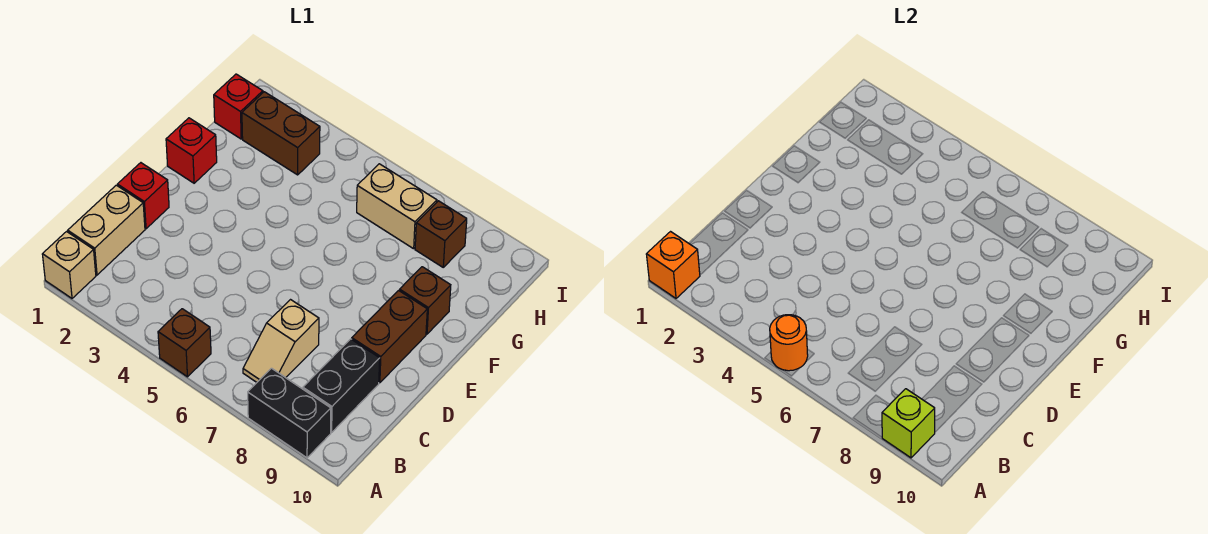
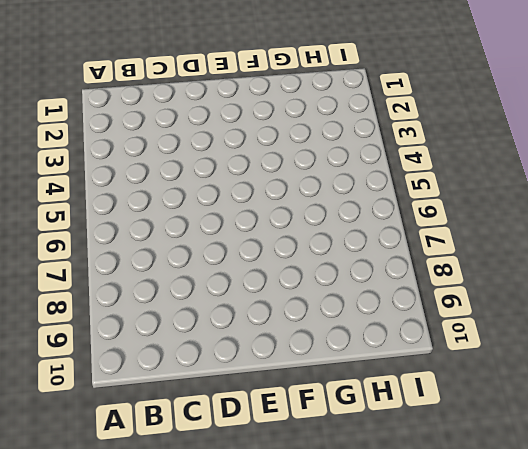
none -> tan 1x1 brick [42,232,96,298]
none -> brown 1x1 brick [158,309,211,377]
none -> black 1x2 brick [248,368,331,458]

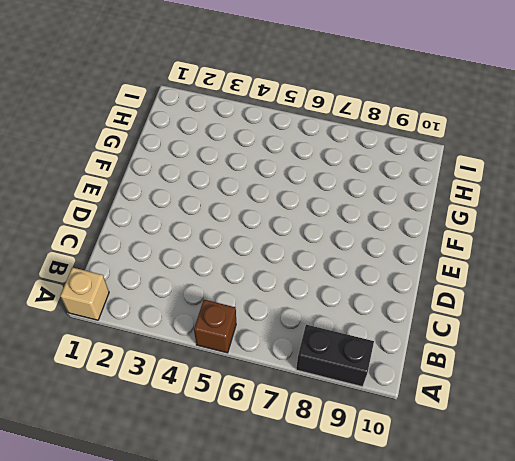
none -> tan 1x2 brick [68,185,145,275]
none -> tan 1x2 slope [243,300,319,382]
none -> black 1x2 brick [303,339,380,432]

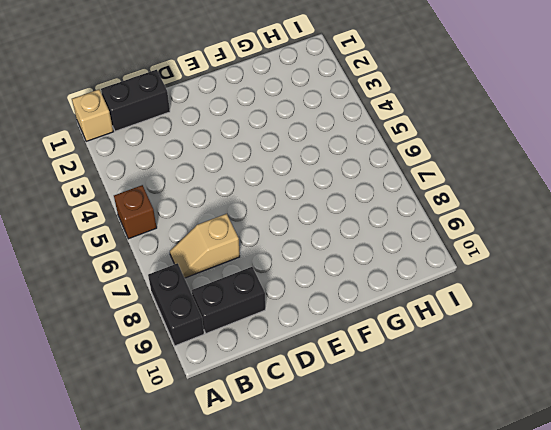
black 1x2 brick [101,70,170,131] -> tan 1x2 brick [68,185,145,275]
none -> red 1x1 brick [117,163,169,229]
none -> brown 1x2 brick [352,291,427,383]
none -> red 1x1 brick [166,118,217,183]

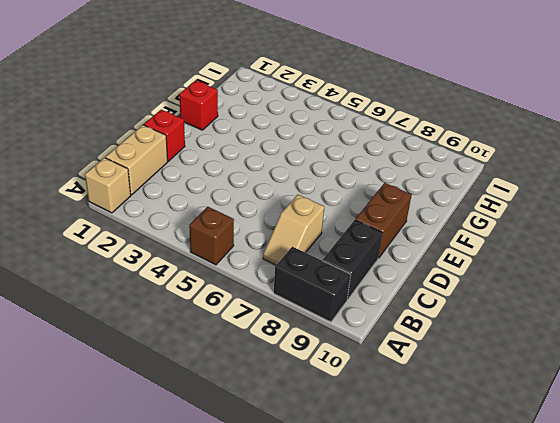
none -> brown 1x1 brick [400,267,451,334]
none -> red 1x1 brick [214,74,263,139]
none -> brown 1x2 brick [242,92,320,175]

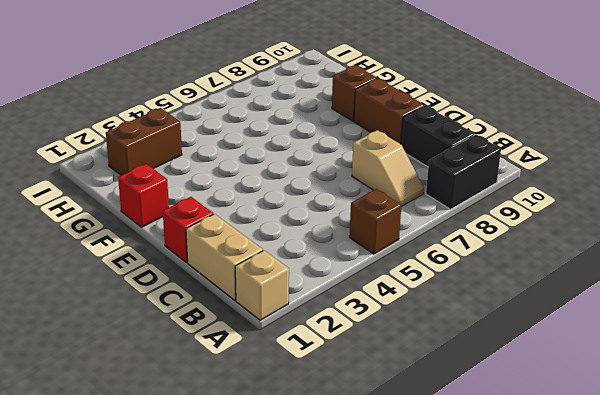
none -> red 1x1 brick [214,74,263,139]
none -> tan 1x2 brick [357,164,437,249]
none -> brown 1x1 brick [415,201,467,267]

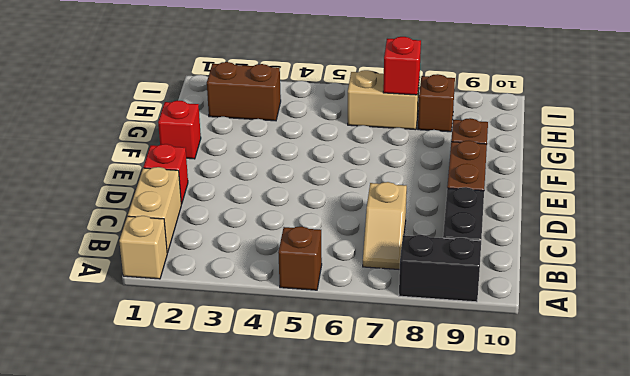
red 1x1 brick [383,37,421,95] -> red 1x1 brick moved to [214,74,263,139]
none -> orange 1x1 brick [646,232,700,298]
none -> orange 1x1 round brick [770,315,808,371]
none -> lime 1x1 brick [882,389,935,458]

